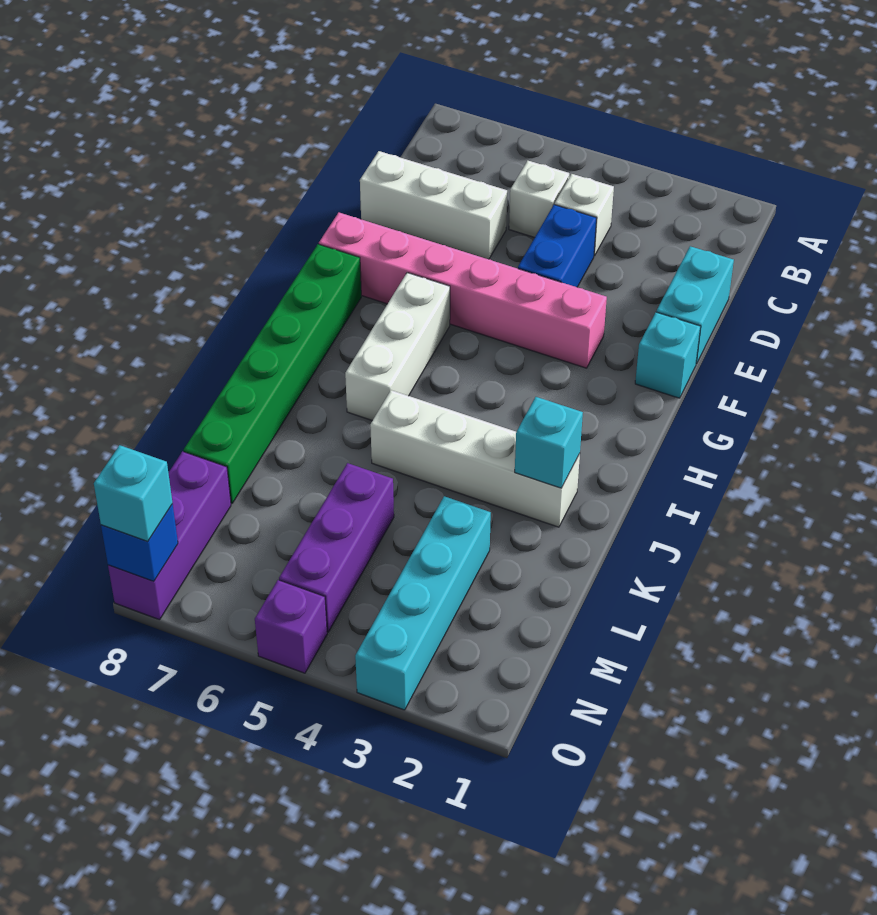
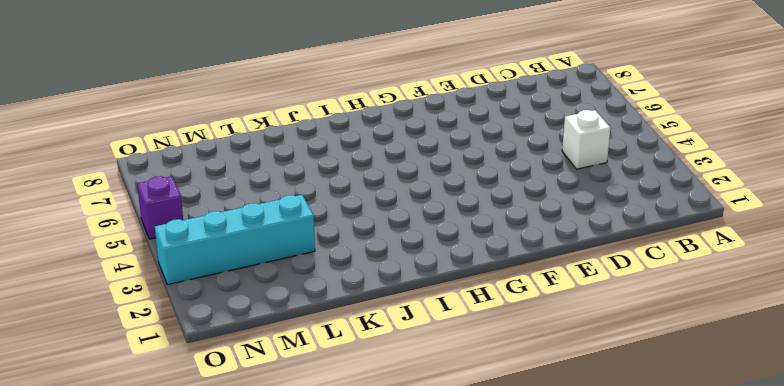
none -> white 1x1 brick [509,161,569,238]
none -> cyan 1x2 brick [656,246,734,364]
none -> blue 1x2 brick [518,205,596,287]

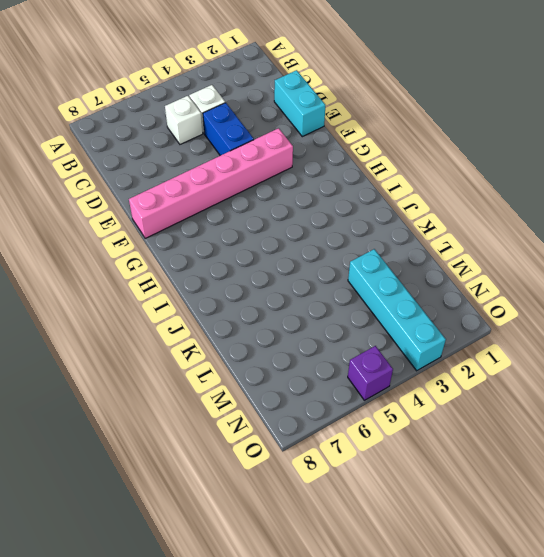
none -> white 1x3 brick [360,151,507,259]
none -> cyan 1x1 brick [635,312,701,398]
none -> white 1x3 brick [345,273,450,421]

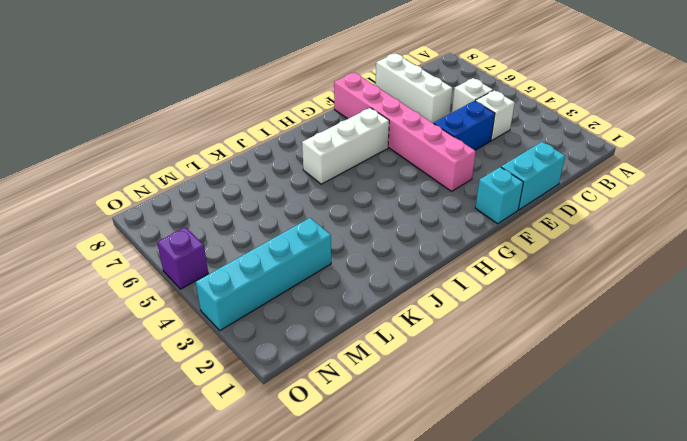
none -> green 1x6 brick [184,244,361,504]
none -> white 1x4 brick [370,390,580,527]
none -> purple 1x3 brick [279,463,394,632]

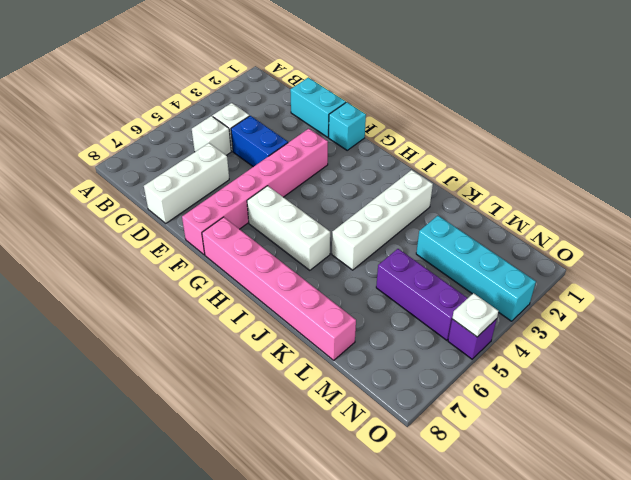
pink 1x6 brick [202,217,356,360] -> green 1x6 brick [184,244,361,504]
white 1x1 plate [452,293,499,337] -> none
none -> purple 1x3 brick [108,451,231,620]
none -> cyan 1x1 brick [515,397,583,488]
none -> blue 1x1 brick [101,504,178,581]

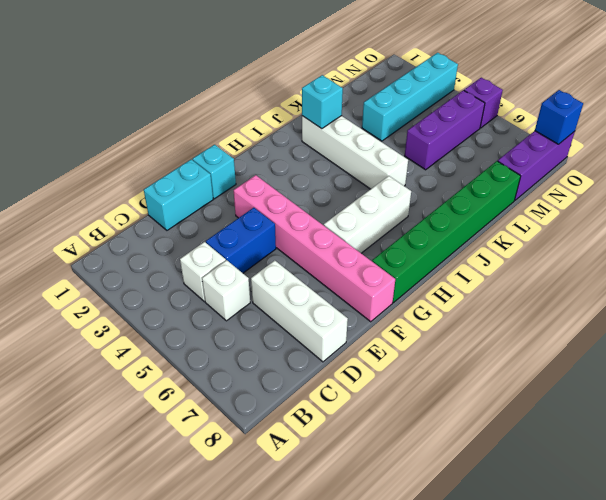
none -> cyan 1x1 brick [94,445,172,541]

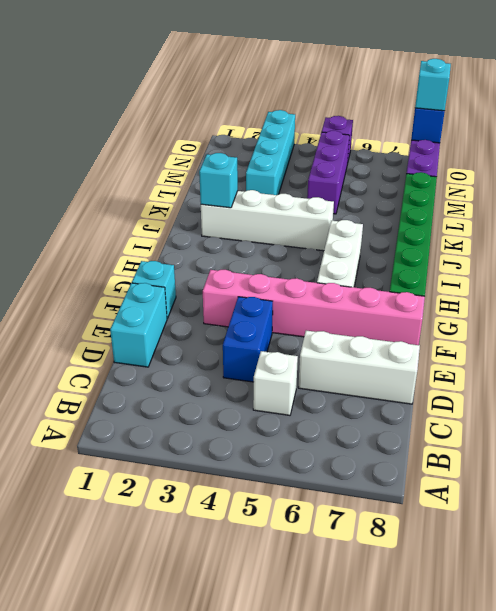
none -> white 1x1 brick [555,174,614,256]

